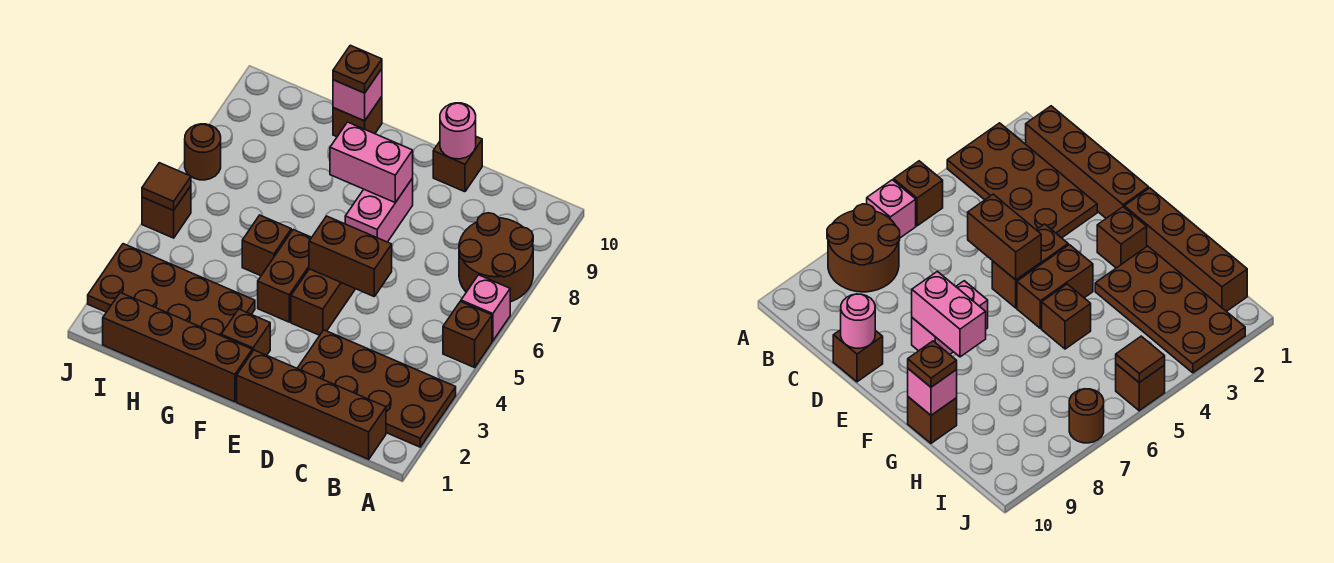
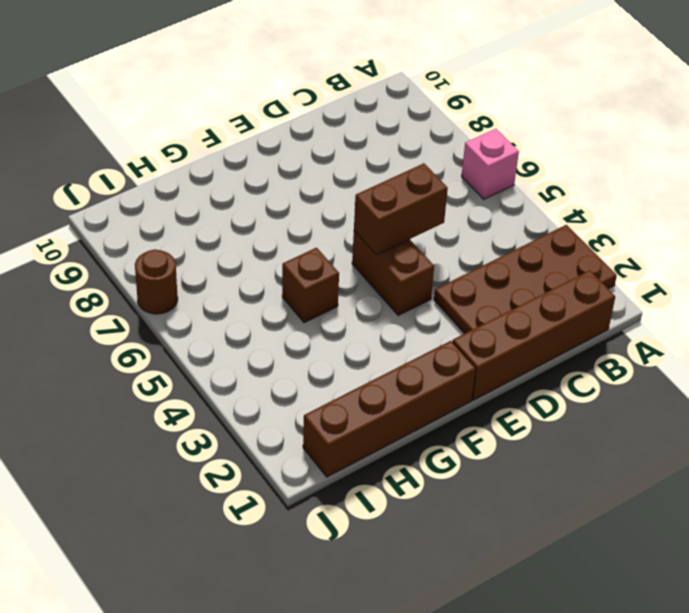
none -> brown 1x1 brick [443,301,492,368]
none -> brown 2x2 round brick [459,213,533,302]
none -> brown 1x1 brick [433,137,482,192]

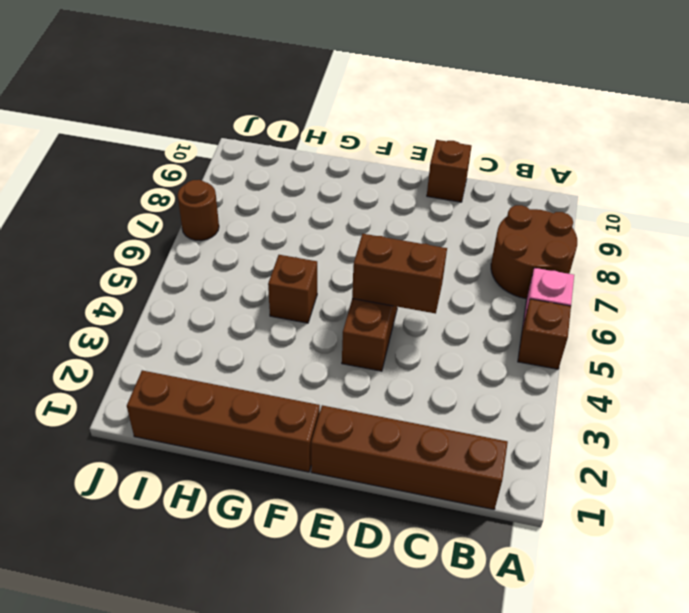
none -> brown 2x4 plate [297,330,456,447]
none -> pink 1x2 brick [345,178,413,242]
none -> brown 1x1 brick [221,309,270,355]

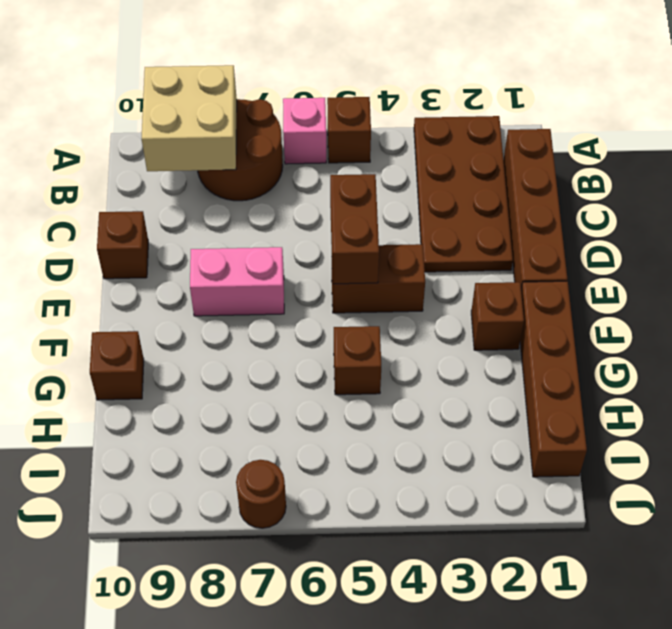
tan 2x2 brick [142,65,237,171] -> none
none -> brown 1x2 brick [258,230,312,322]
none -> brown 2x4 plate [88,244,255,336]
none -> brown 1x1 brick [142,186,191,238]

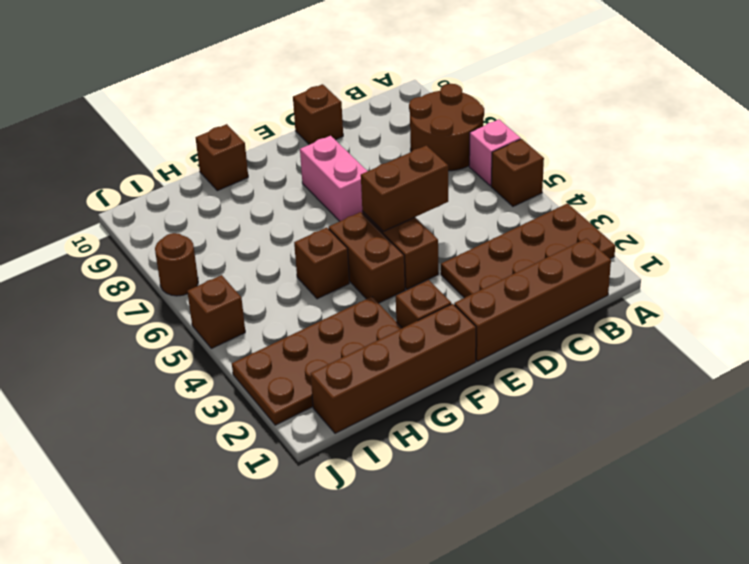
none -> pink 1x1 round brick [440,103,476,159]
none -> pink 1x2 brick [330,122,413,203]
none -> pink 1x1 brick [333,69,382,121]

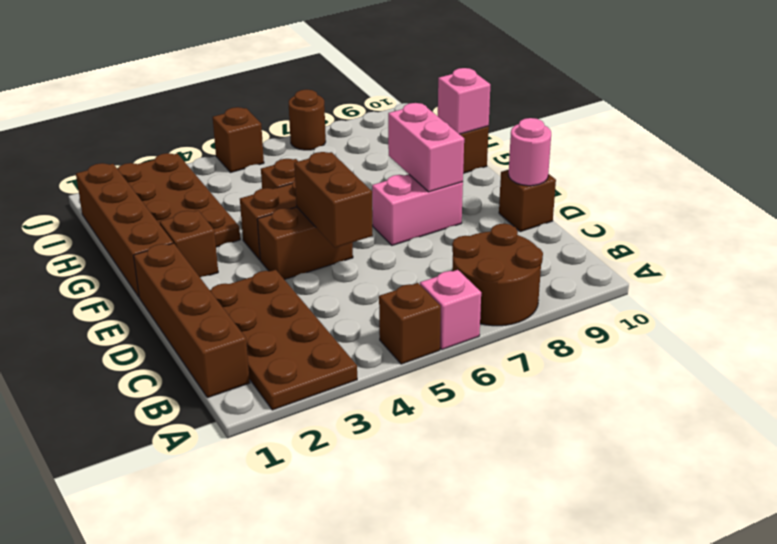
none -> brown 1x1 tile [142,163,191,210]
none -> brown 1x1 plate [333,45,382,93]

